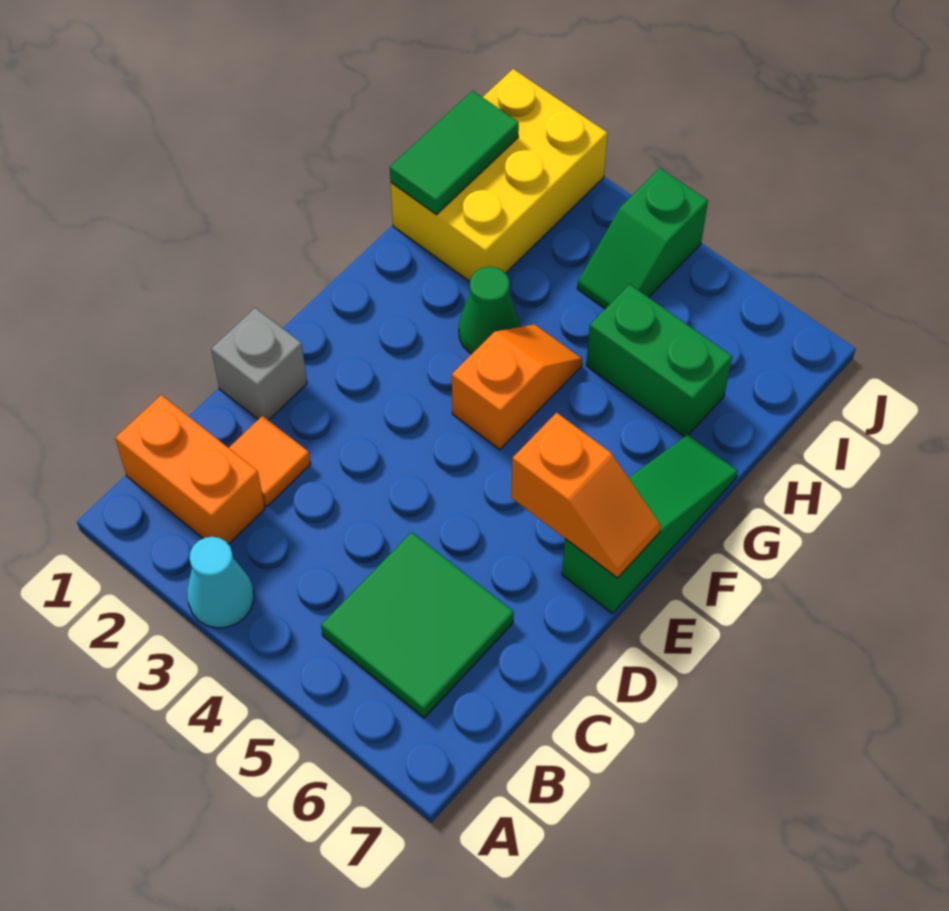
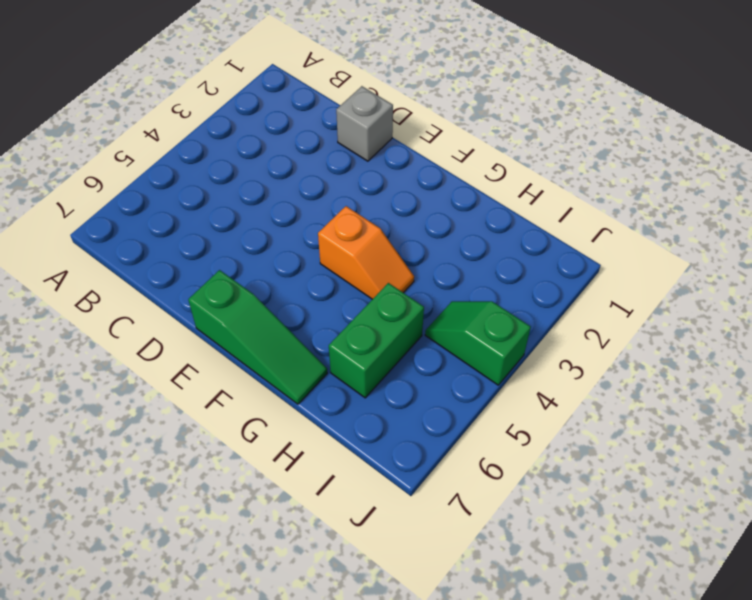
none -> cyan 1x1 cone [187,537,254,628]
none -> orange 1x2 brick [115,395,265,544]
none -> green 2x2 tile [321,532,514,718]

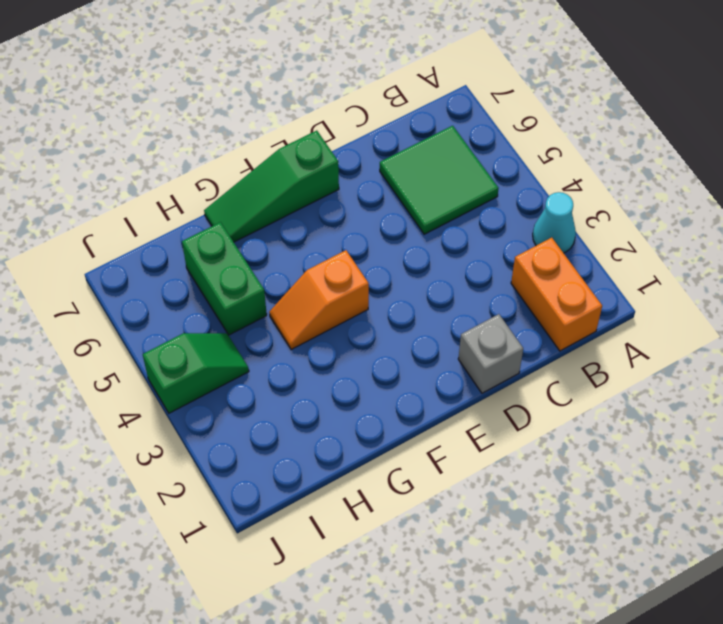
none -> orange 1x1 tile [229,416,310,506]
none -> green 1x1 cone [459,267,520,354]
none -> yellow 2x3 brick [391,69,608,281]

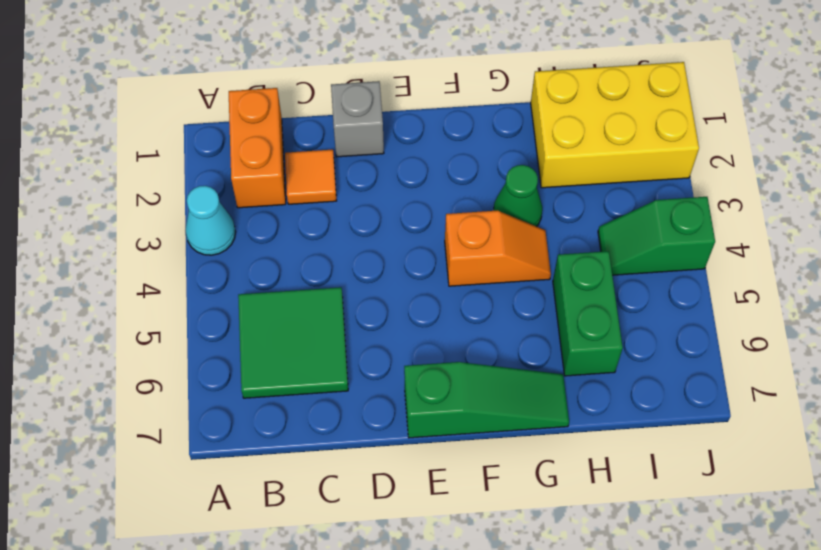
none -> orange 1x2 slope [511,413,661,578]
none -> green 1x2 tile [390,91,519,215]

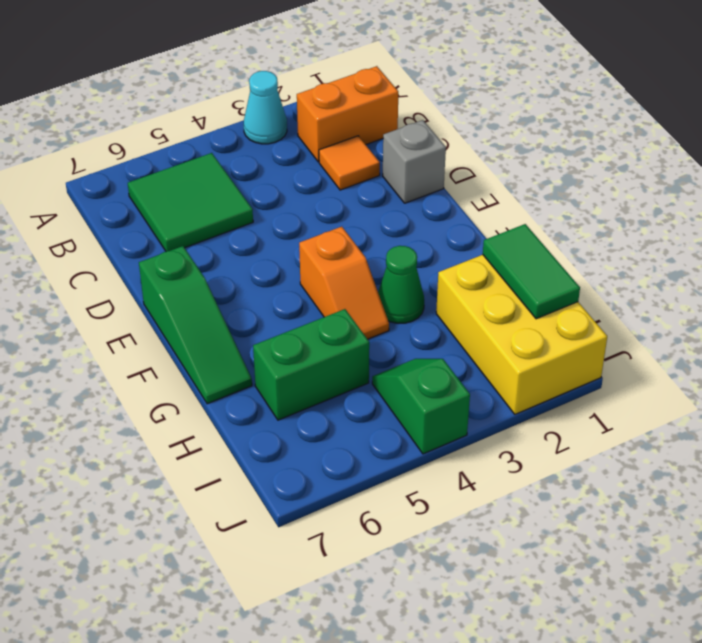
none -> orange 1x2 slope [511,413,661,578]

